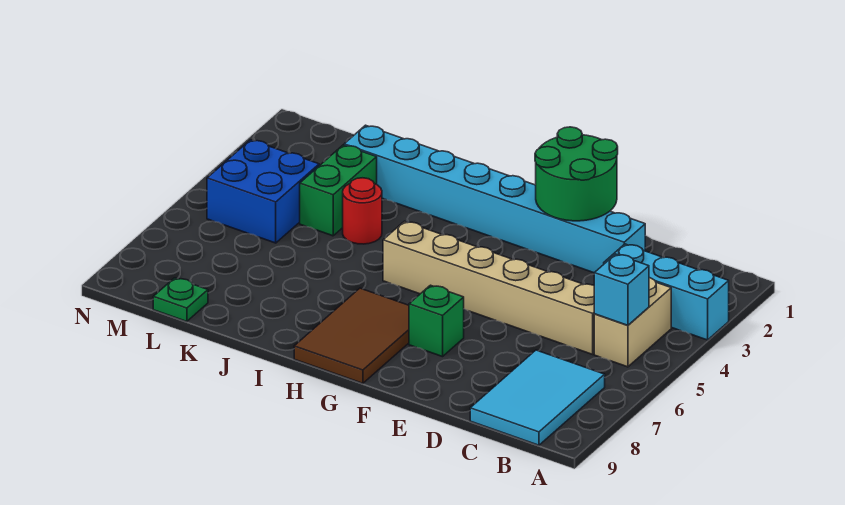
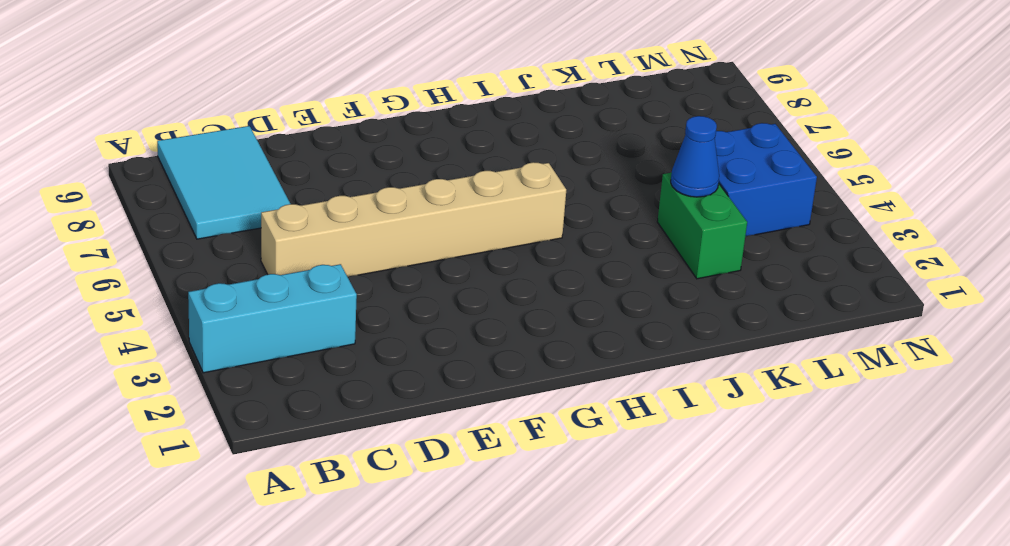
blue 1x1 cone [671,116,719,197] -> none
none -> tan 1x2 brick [594,278,671,367]
none -> cyan 1x8 brick [344,125,645,273]
none -> green 1x1 brick [409,285,464,357]

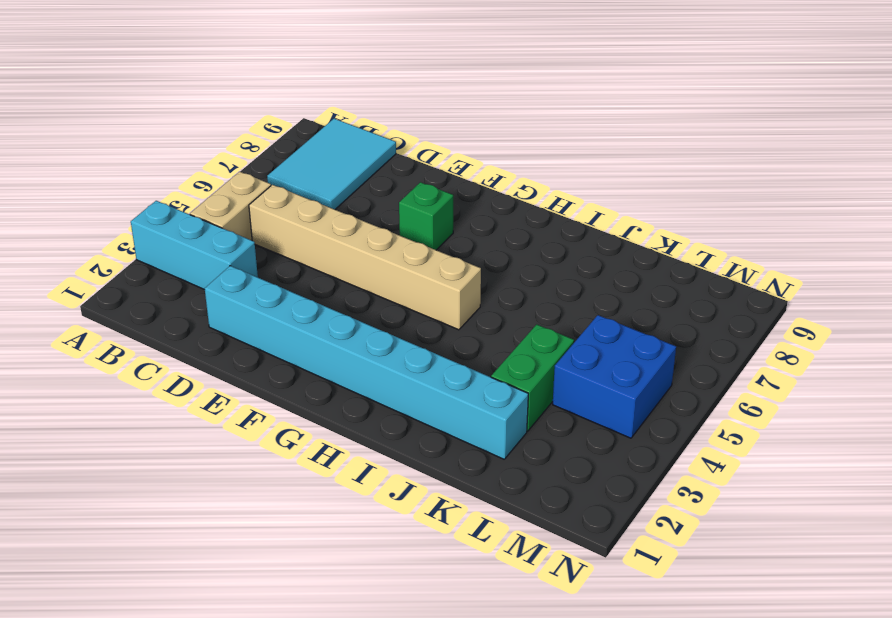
none -> brown 2x3 tile [294,288,409,383]
none -> red 1x1 round brick [343,178,382,244]
none -> green 1x1 plate [153,278,208,322]

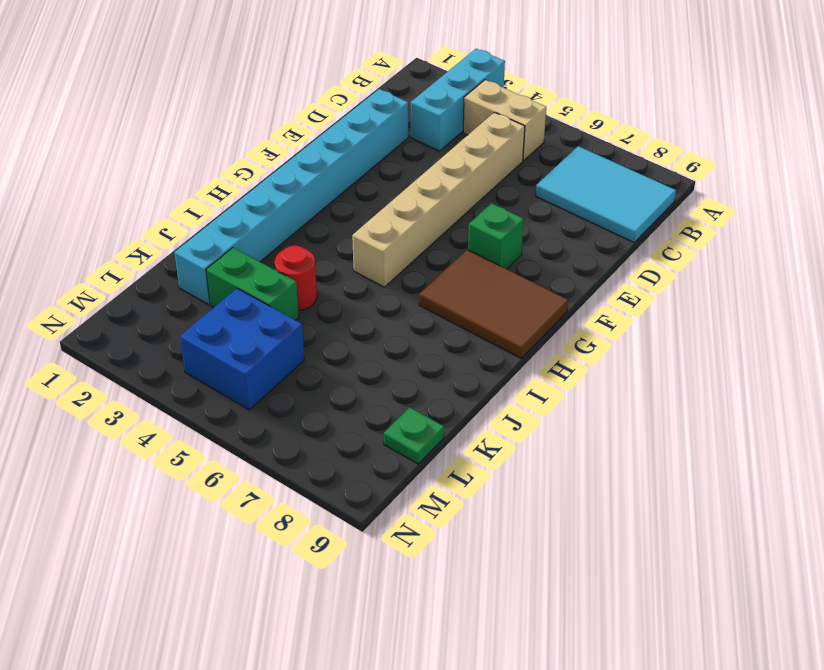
none -> cyan 1x1 brick [594,254,649,326]
none -> green 2x2 round brick [535,127,618,221]

